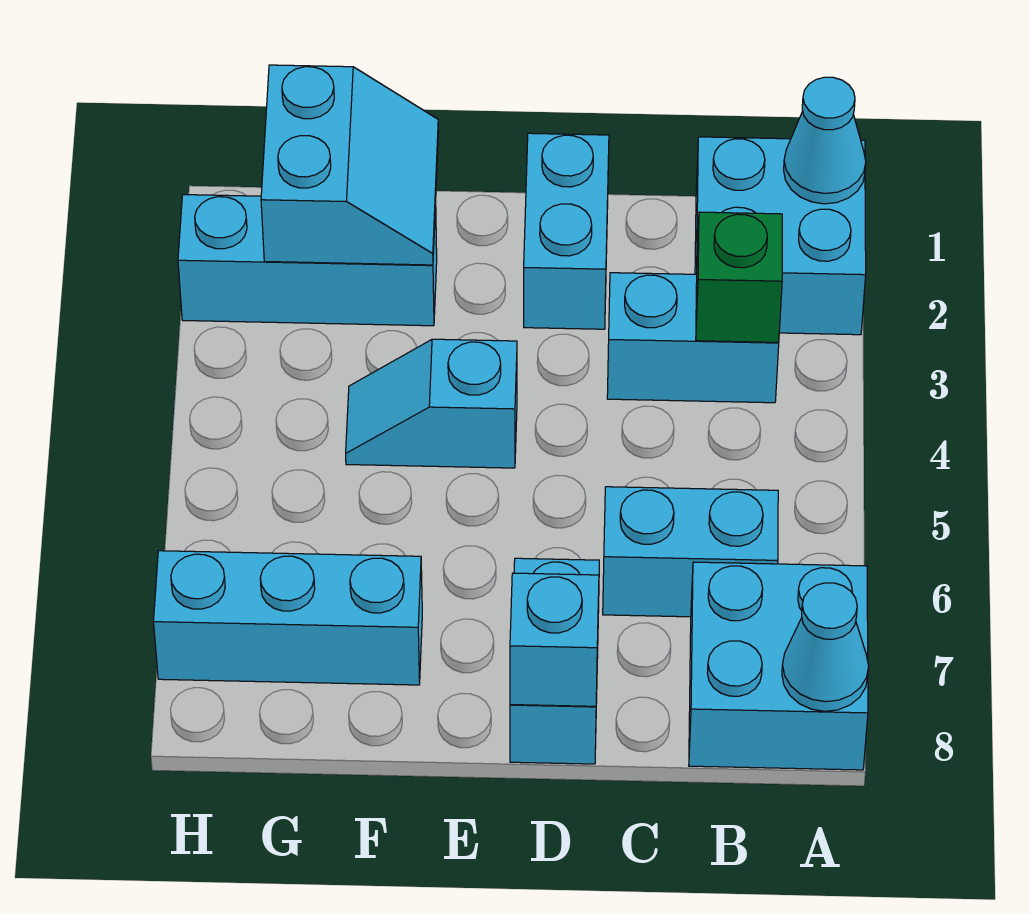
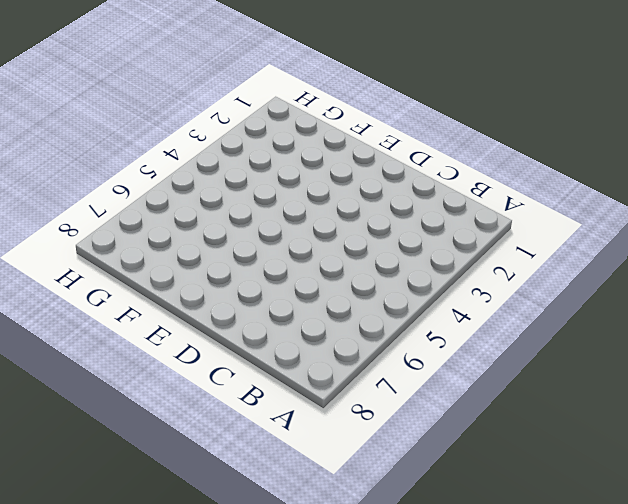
none -> cyan 2x2 brick [695,137,866,335]
none -> cyan 2x2 brick [689,562,868,770]
none -> cyan 1x2 brick [607,273,779,403]

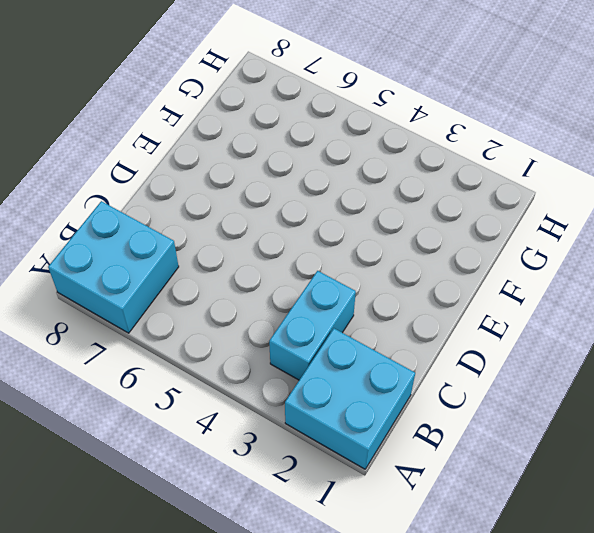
none -> cyan 1x2 brick [603,487,778,617]
none -> cyan 1x2 brick [524,133,609,329]
none -> cyan 1x2 brick [510,558,599,764]

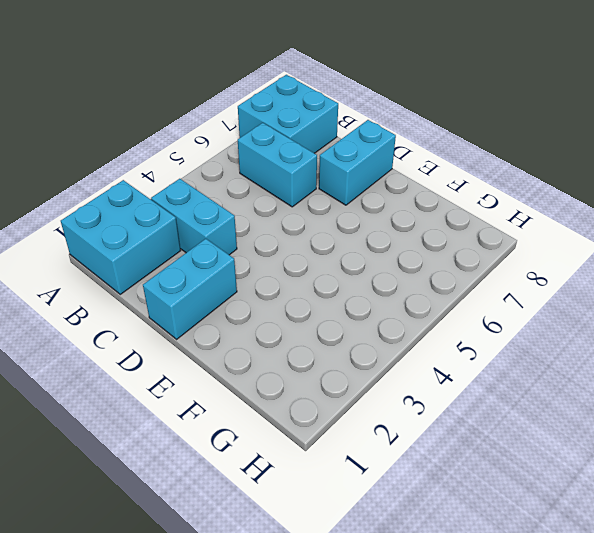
none -> cyan 1x2 slope [346,339,517,468]
none -> cyan 1x3 brick [178,195,437,326]
none -> cyan 1x3 brick [154,551,422,685]

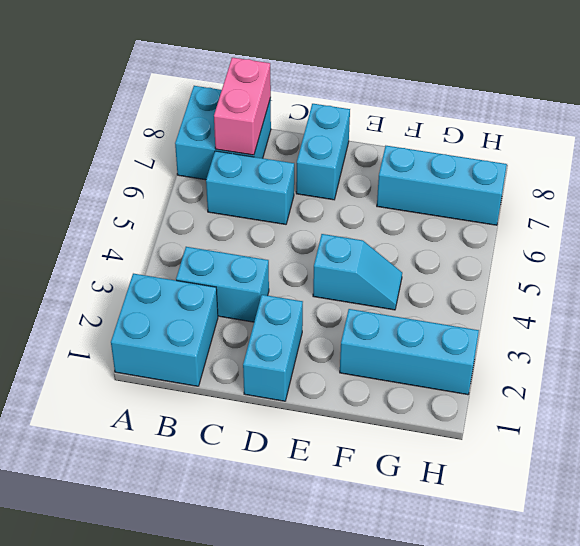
pink 1x2 brick [214,58,271,155] -> none
none -> cyan 1x1 cone [784,77,866,204]
none -> cyan 1x1 cone [782,583,869,711]
none -> green 1x1 brick [696,212,782,342]

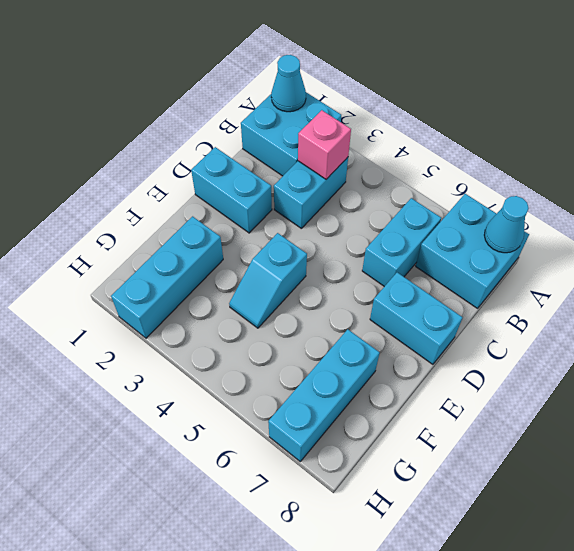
pink 1x1 brick [298,110,351,179] -> green 1x1 brick [696,212,782,342]
none -> cyan 1x1 brick [510,573,599,706]
none -> cyan 2x2 slope [261,65,438,265]

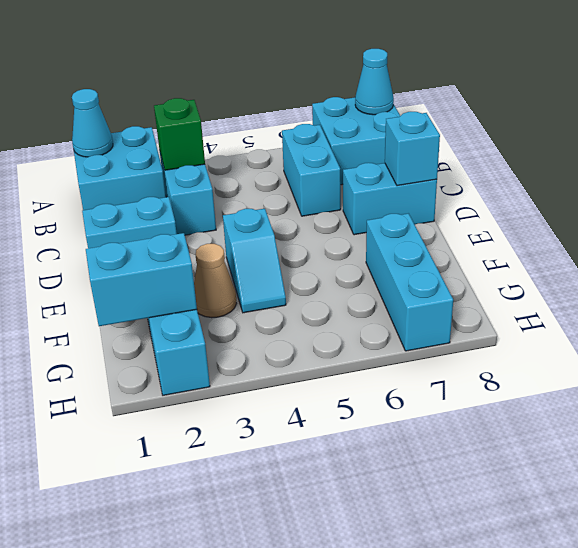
tan 1x1 cone [194,244,237,318] -> none

